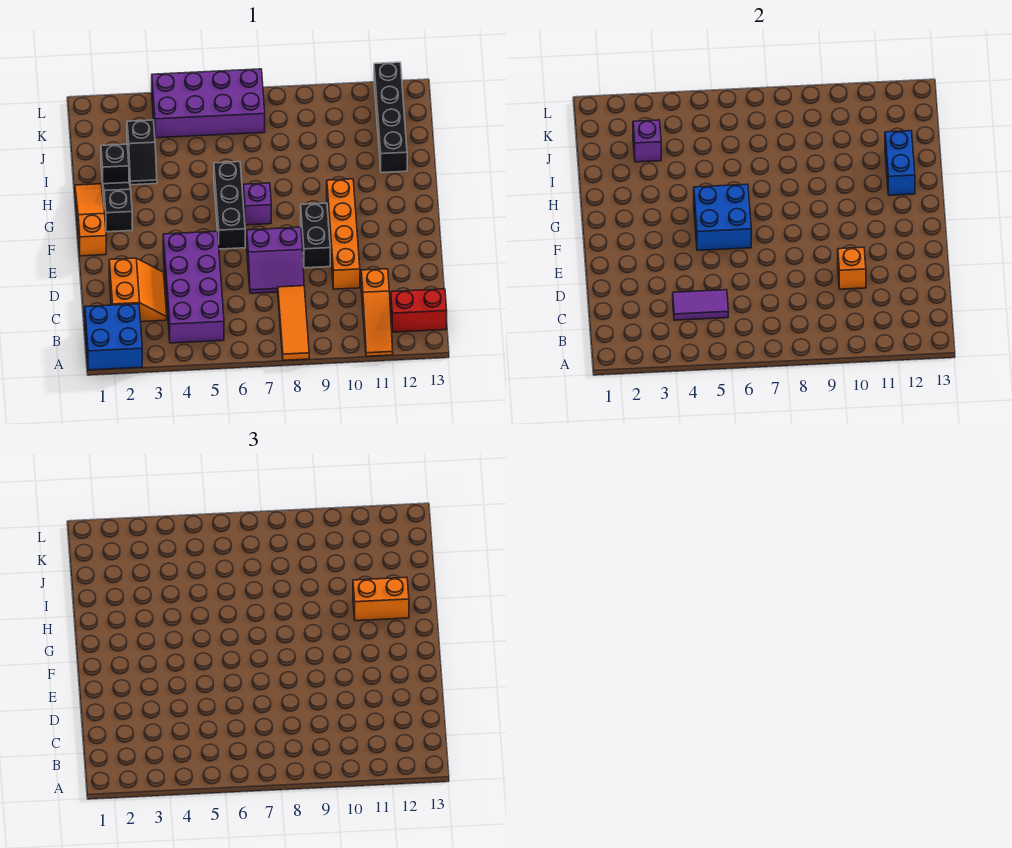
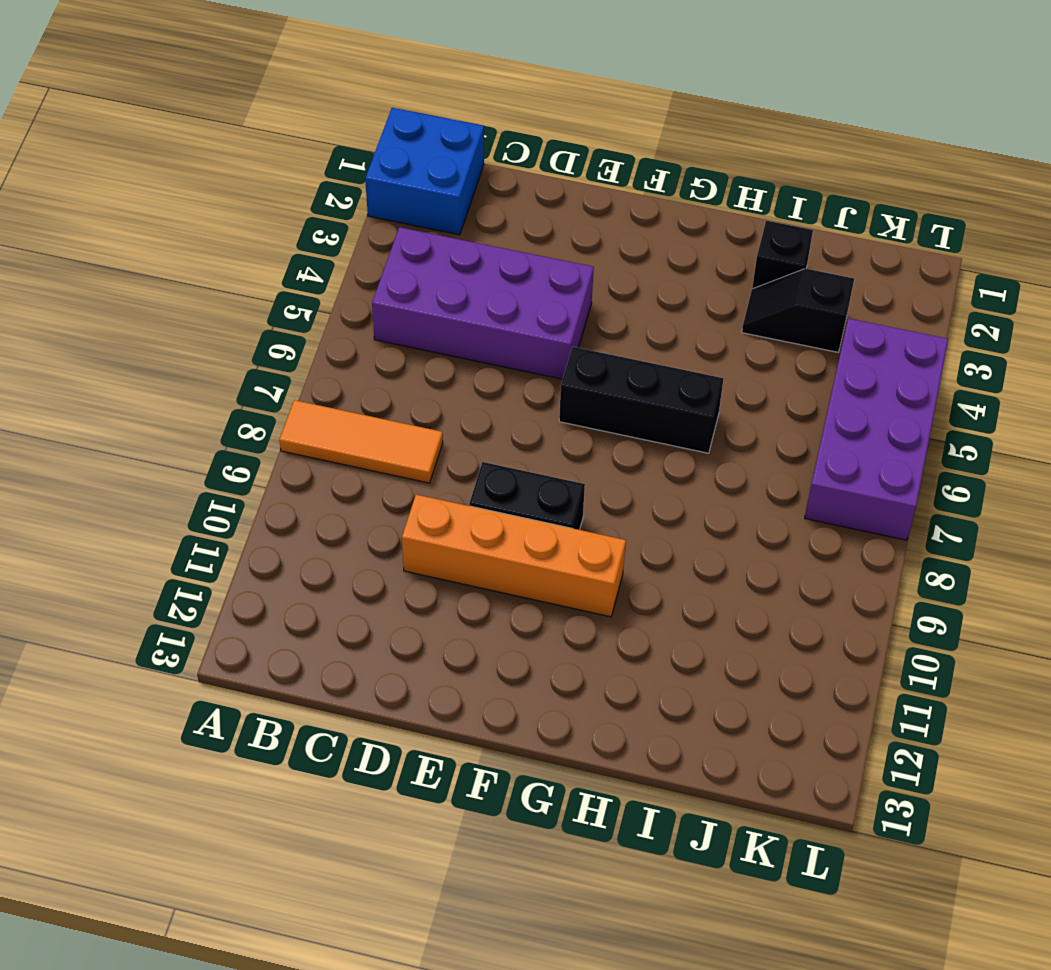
none -> orange 1x3 slope [361,269,393,356]
none -> red 1x2 brick [391,289,447,332]
none -> orange 2x2 slope [109,258,167,322]

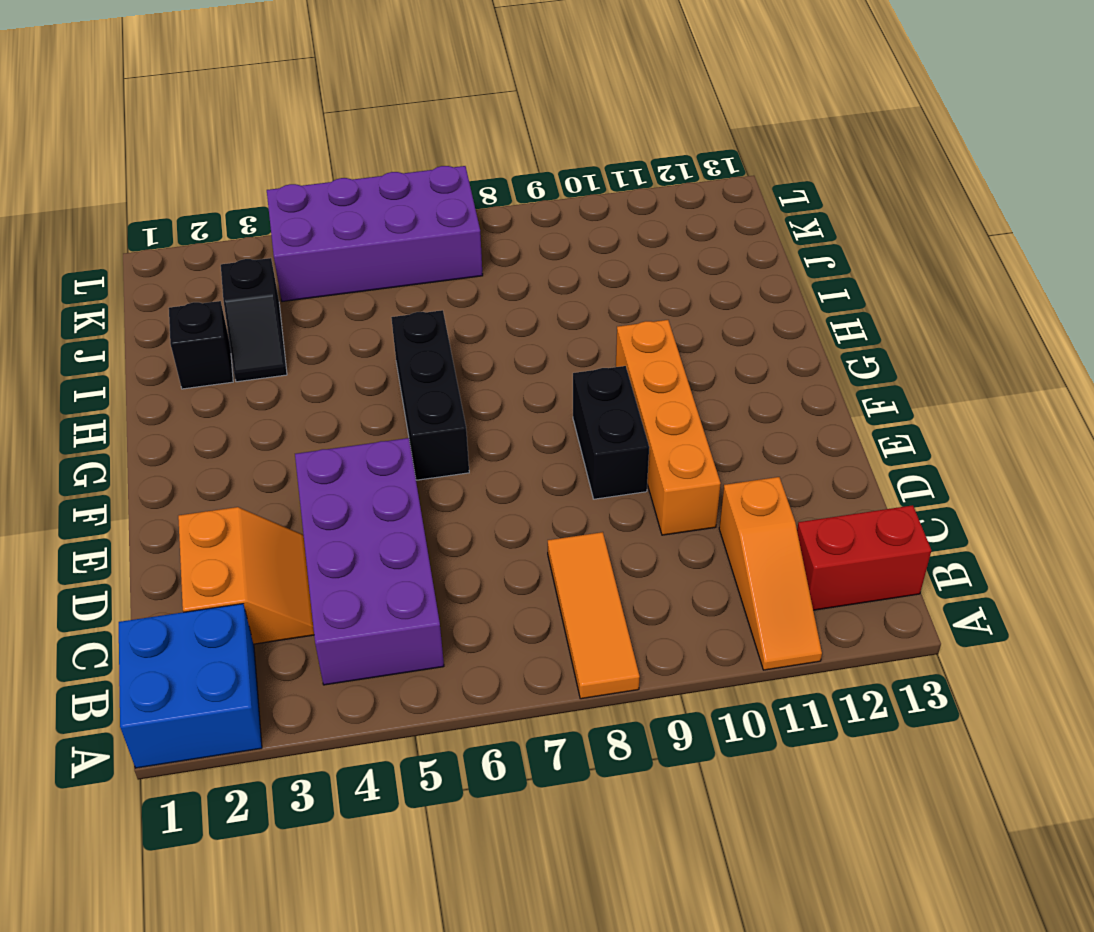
none -> purple 2x2 slope [247,227,304,293]
none -> orange 1x3 slope [75,184,106,256]
none -> black 1x2 slope [103,183,132,232]

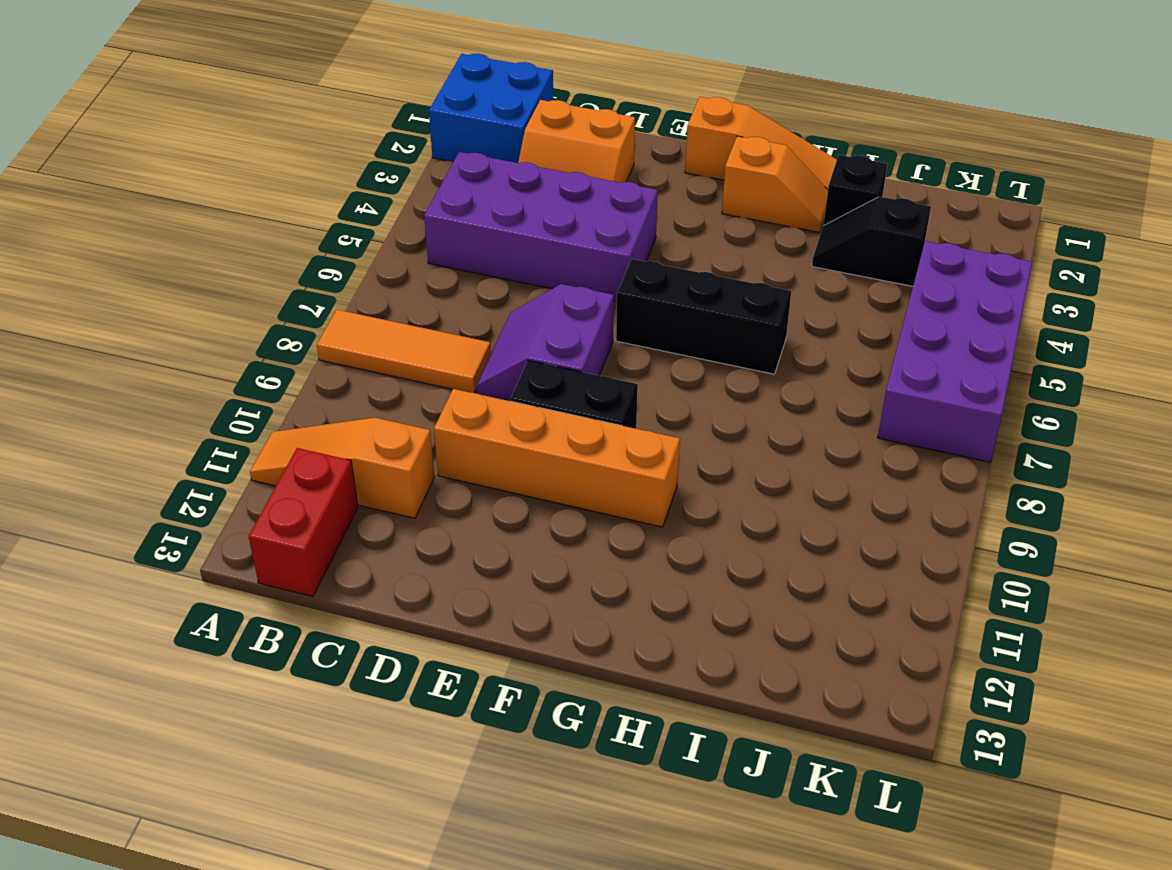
orange 1x2 slope [722,136,828,232] -> black 1x2 slope [103,183,132,232]
none -> purple 1x1 brick [243,183,271,225]
none -> black 1x4 brick [374,62,407,173]
none -> purple 1x2 tile [673,290,728,320]

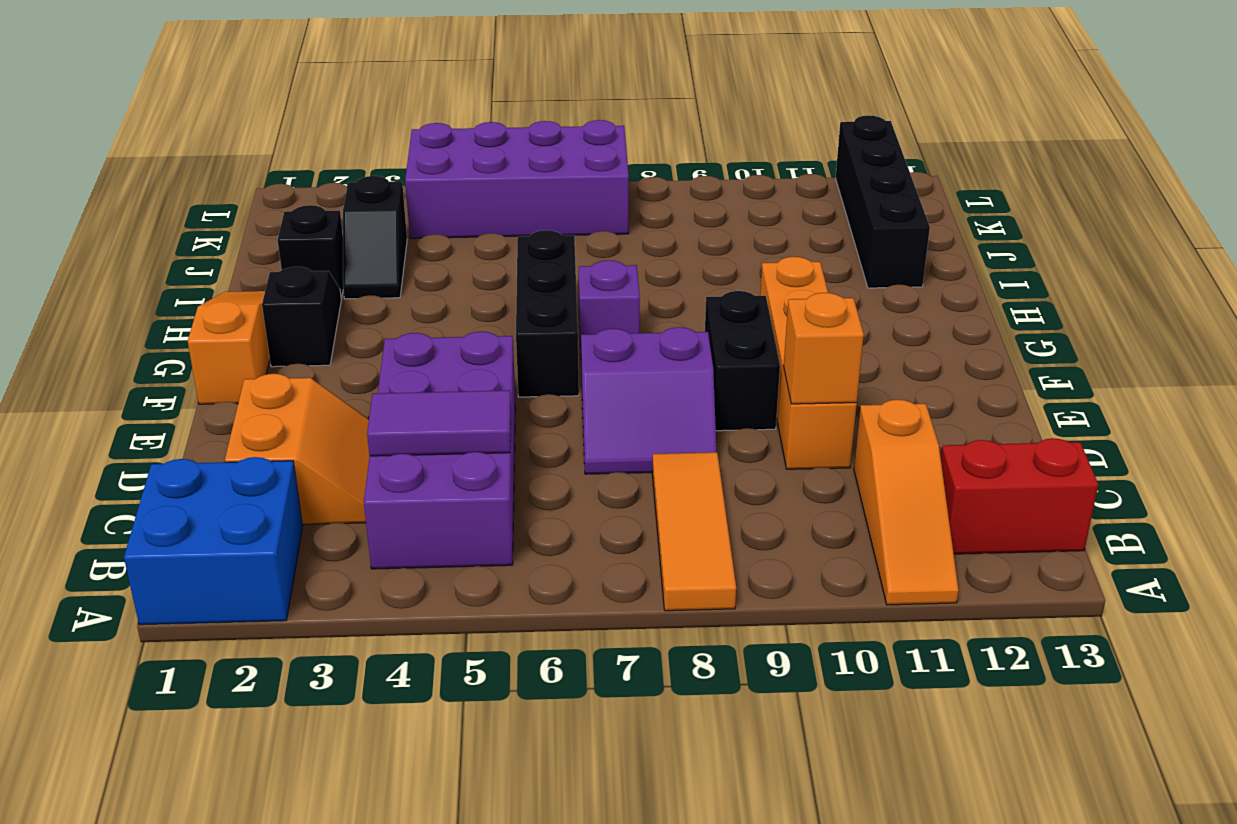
none -> blue 2x2 brick [694,184,751,250]
none -> blue 1x2 brick [885,131,915,195]
none -> purple 1x1 brick [633,120,661,162]

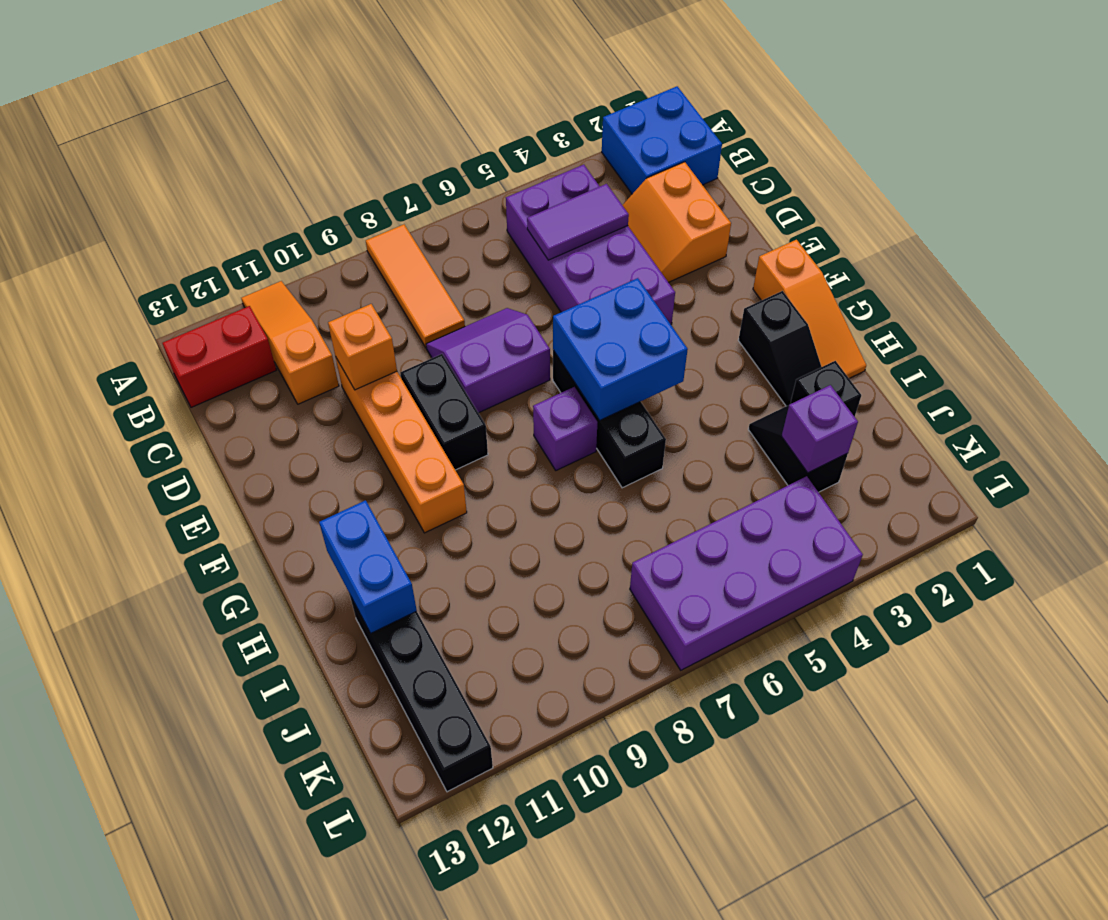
none -> orange 1x2 brick [353,577,409,621]

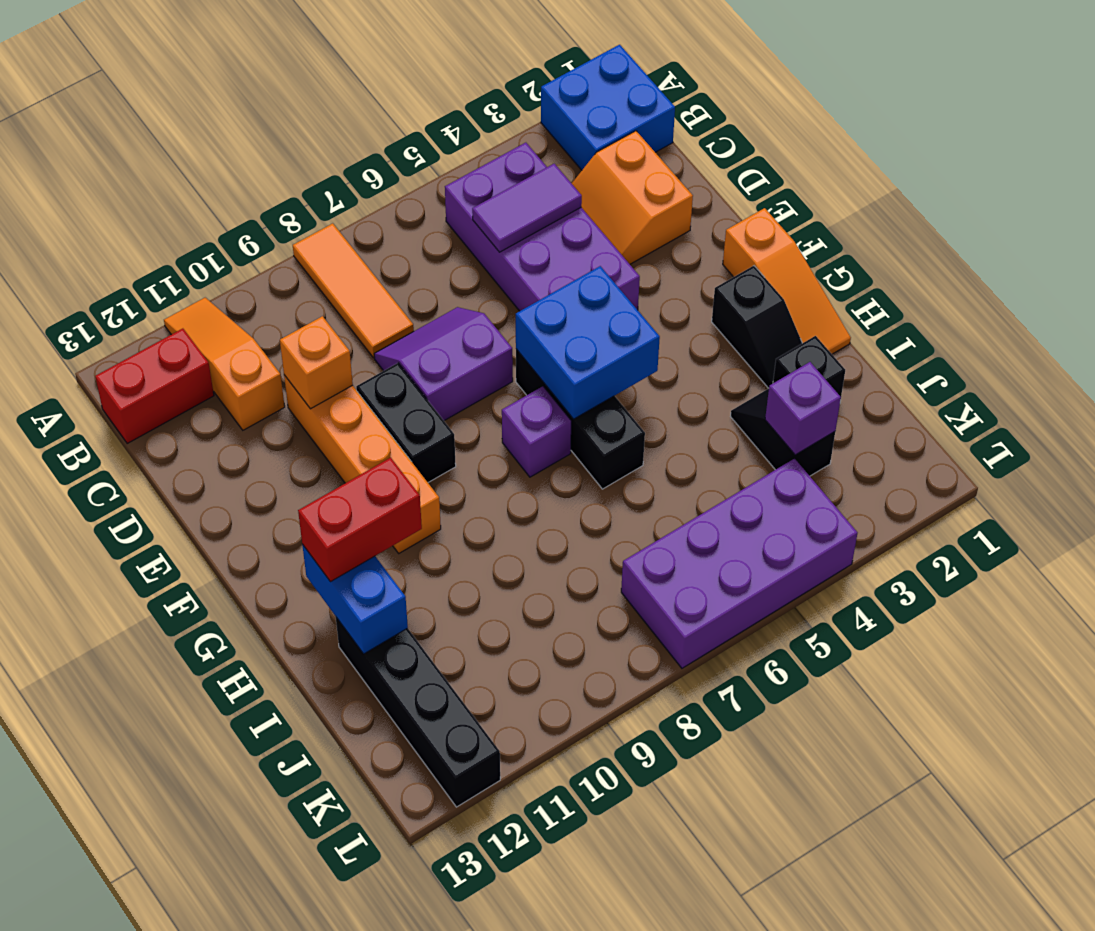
red 1x2 brick [298,458,422,582] -> orange 1x2 brick [353,577,409,621]

